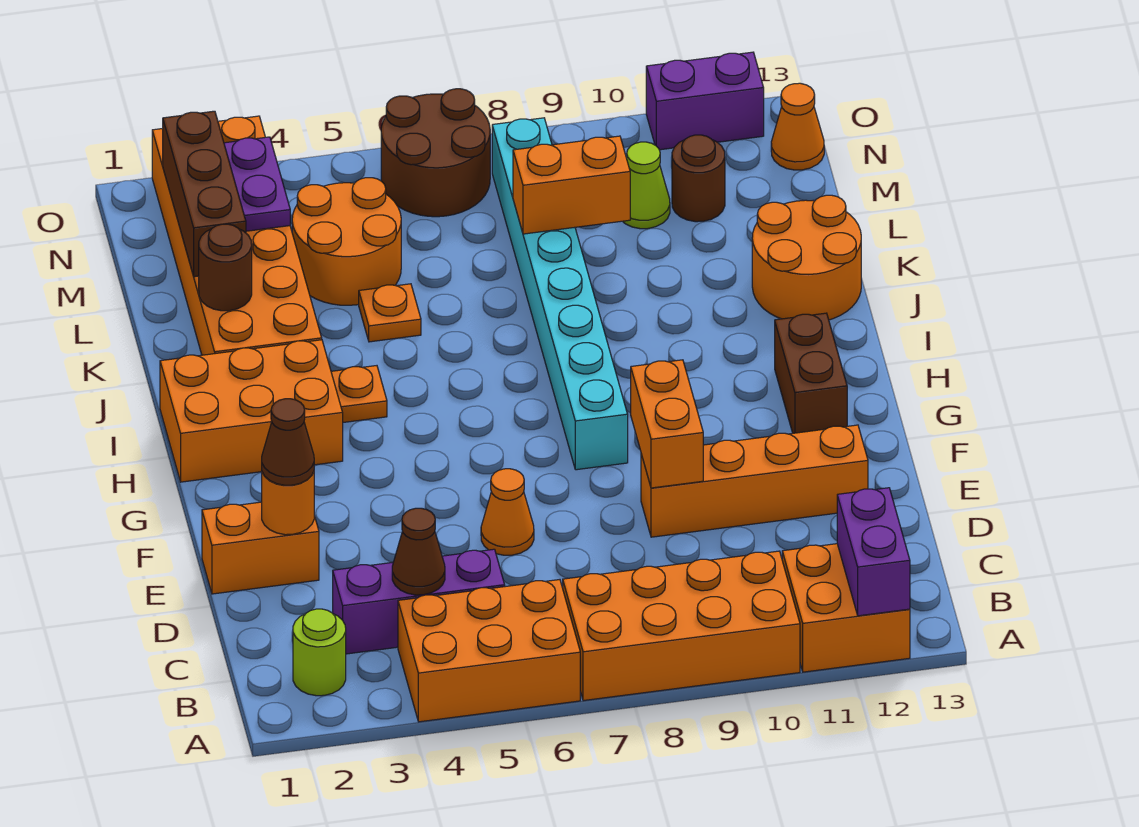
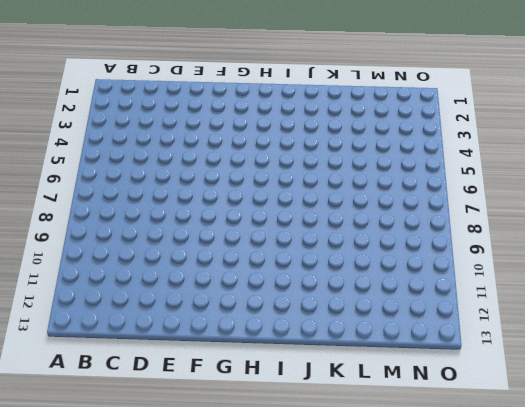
none -> orange 2x3 brick [398,580,580,722]
none -> orange 2x4 brick [563,551,800,701]
none -> orange 2x2 brick [782,544,910,672]
none -> lime 1x1 round brick [293,609,346,696]

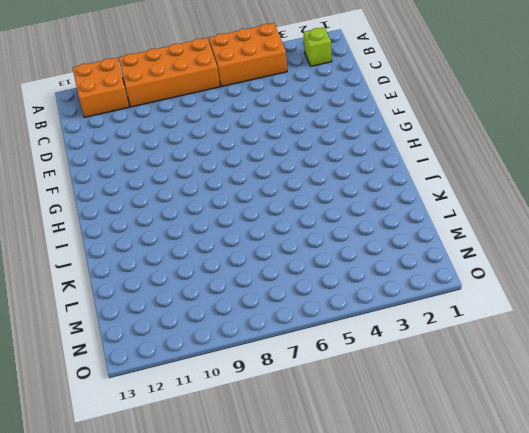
lime 1x1 brick [304,27,332,66] -> lime 1x1 round brick [293,609,346,696]
none -> purple 1x3 brick [333,549,505,654]
none -> orange 1x2 brick [202,502,319,594]
none -> orange 1x1 cone [481,469,534,555]
none -> orange 1x4 brick [641,425,868,537]

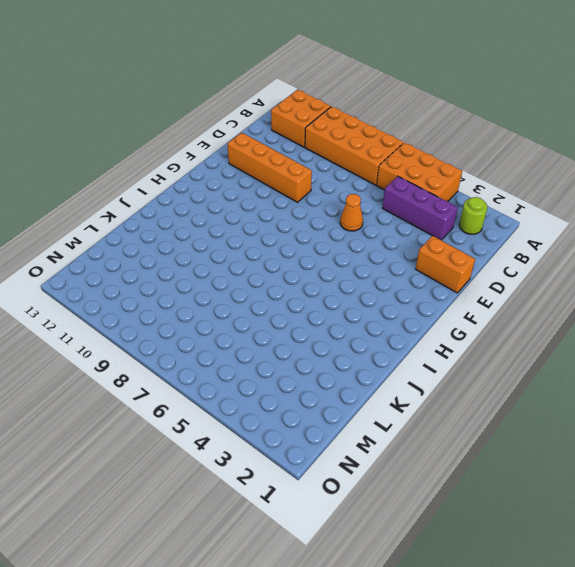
none -> cyan 1x8 brick [492,118,628,470]
none -> brown 1x2 brick [775,313,847,433]
none -> orange 2x3 brick [160,340,343,482]
none -> orange 1x1 plate [331,366,387,422]

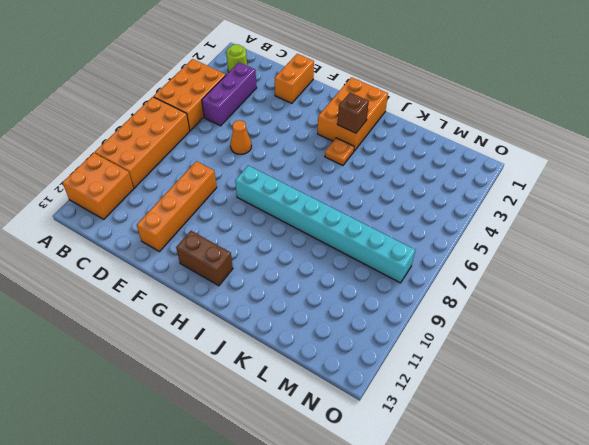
brown 1x1 brick [337,93,369,133] -> none
none -> orange 2x6 brick [152,116,322,355]
none -> orange 2x2 round brick [752,195,861,320]
none -> orange 1x1 plate [359,284,421,342]
none -> orange 2x2 round brick [292,178,401,305]

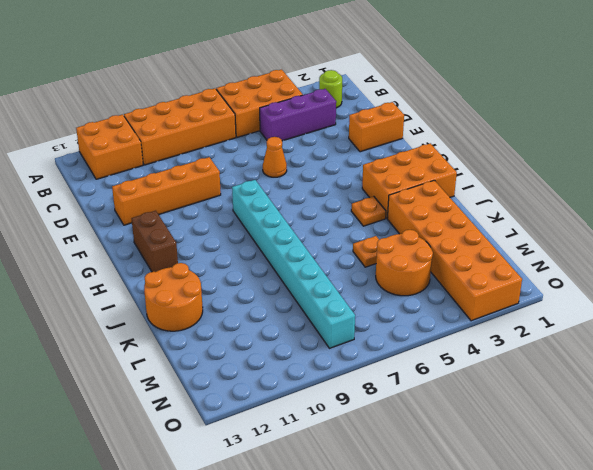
none -> lime 1x1 cone [623,142,670,229]
none -> brown 1x1 round brick [672,135,725,222]
none -> brown 2x2 round brick [381,89,490,217]
none -> orange 1x1 cone [771,83,824,170]

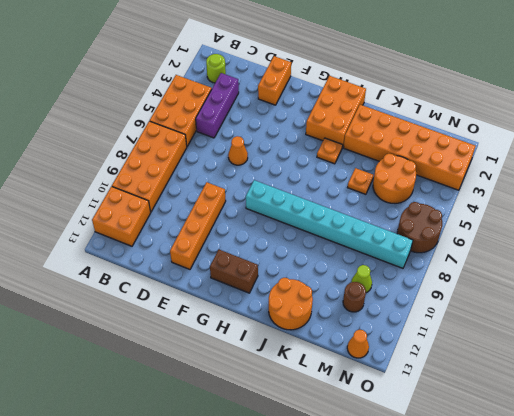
none -> purple 1x2 brick [646,52,764,150]
none -> purple 1x2 brick [837,488,910,616]
none -> brown 1x1 cone [392,508,445,595]
none -> orange 1x1 round brick [262,472,314,535]

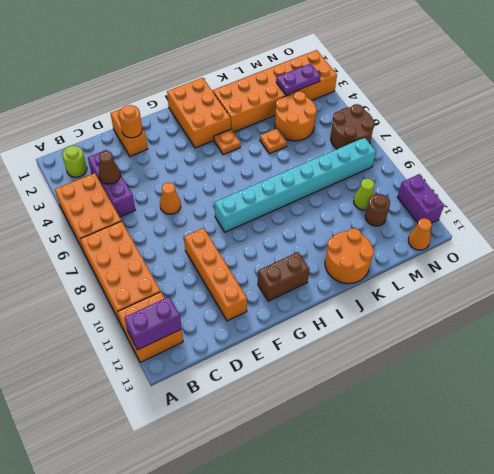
none -> orange 1x2 brick [631,360,703,488]
none -> brown 1x1 round brick [199,224,252,311]
none -> brown 1x3 brick [163,111,246,277]
none -> orange 1x2 brick [513,136,630,234]

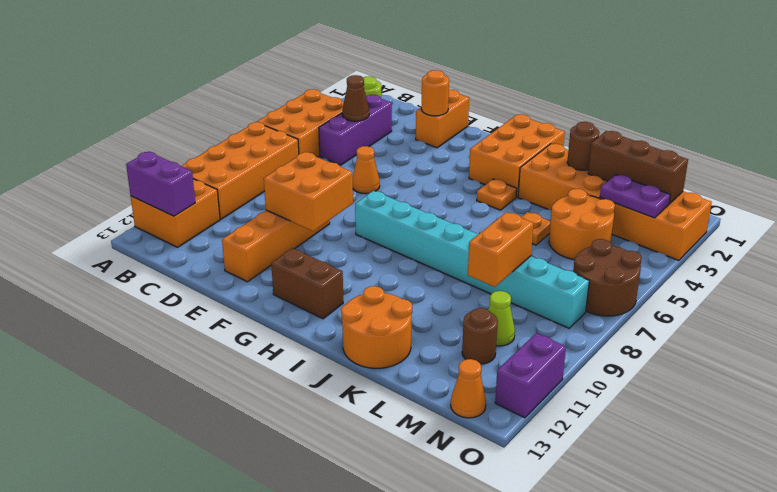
orange 2x2 brick [264,152,353,231] -> orange 1x2 brick [631,360,703,488]
none -> brown 1x1 cone [262,399,314,485]

